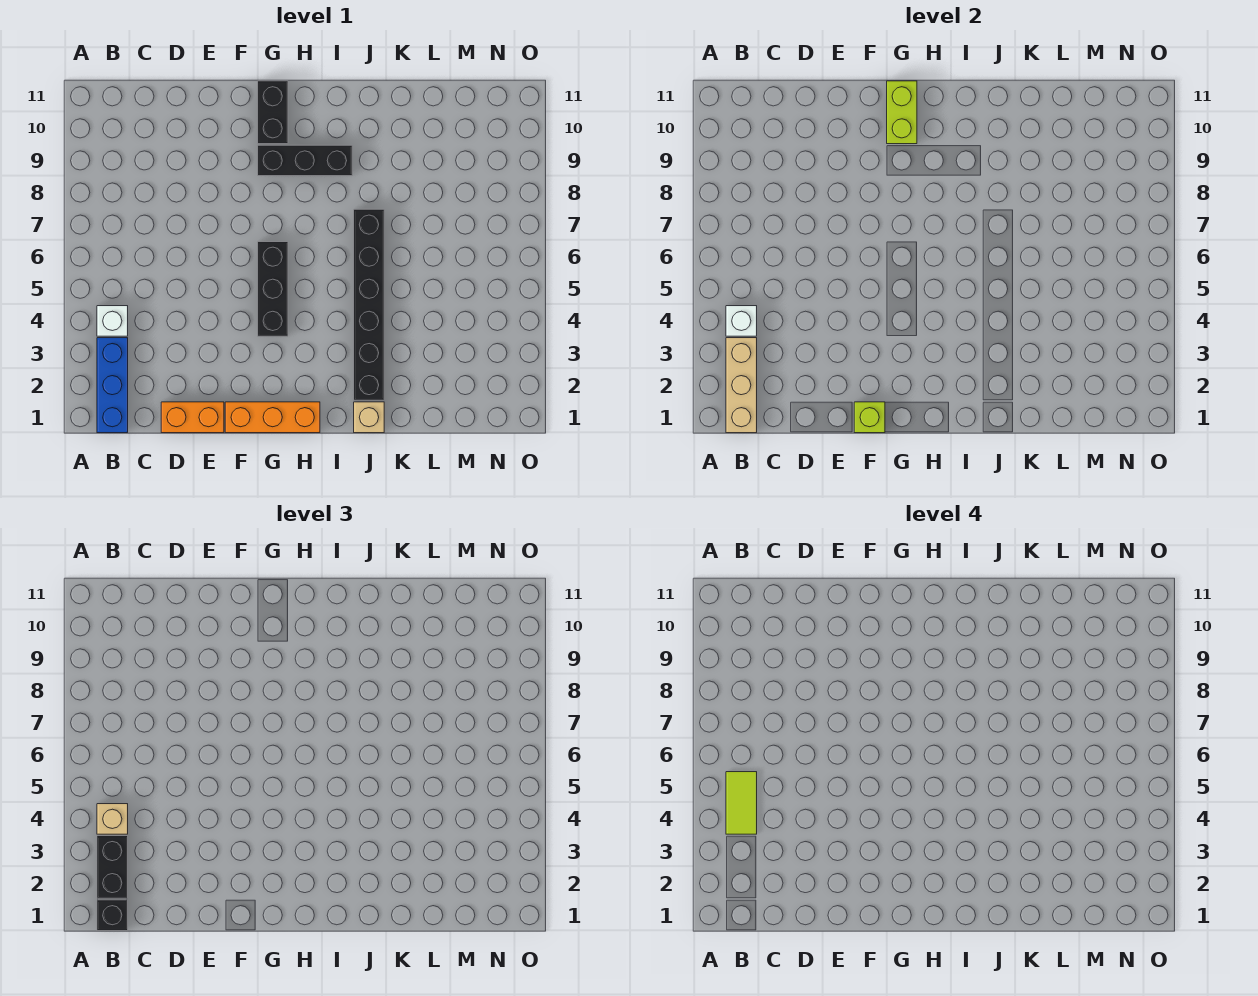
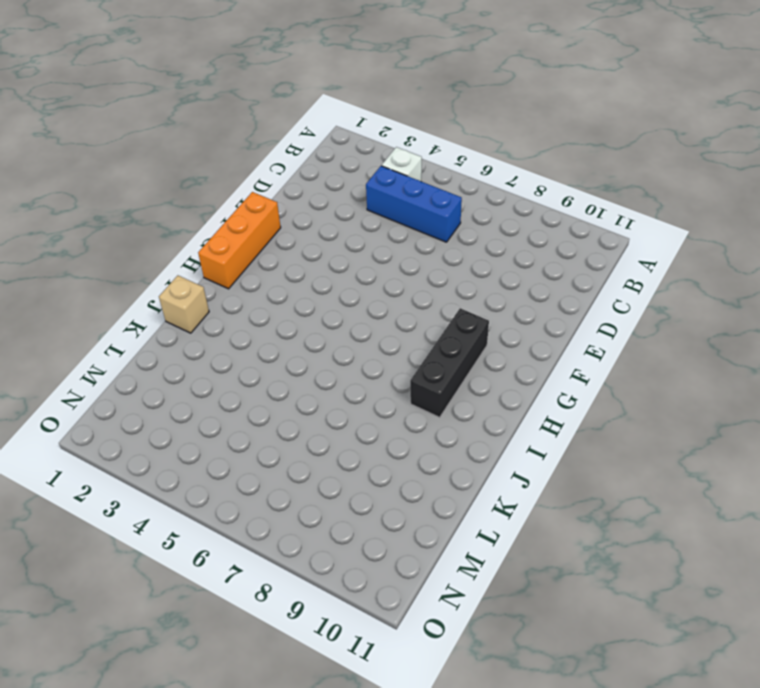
blue 1x3 brick [366,166,462,242] -> blue 1x3 brick moved to [97,338,128,433]
none -> orange 1x2 brick [161,402,224,433]
none -> black 1x3 brick [258,242,288,336]
none -> black 1x2 brick [258,81,288,144]

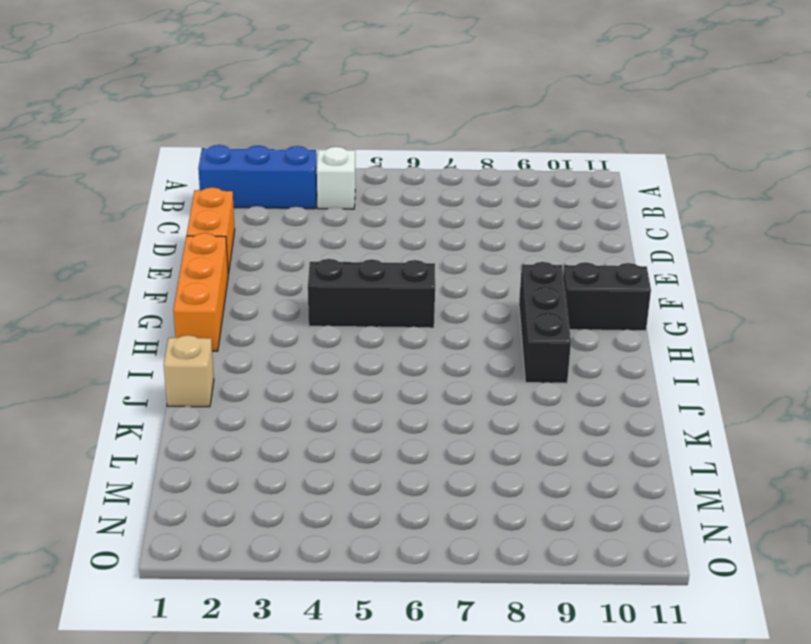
none -> black 1x6 brick [354,209,384,400]
none -> tan 1x3 brick [726,338,757,433]
none -> white 1x1 brick [726,306,757,336]

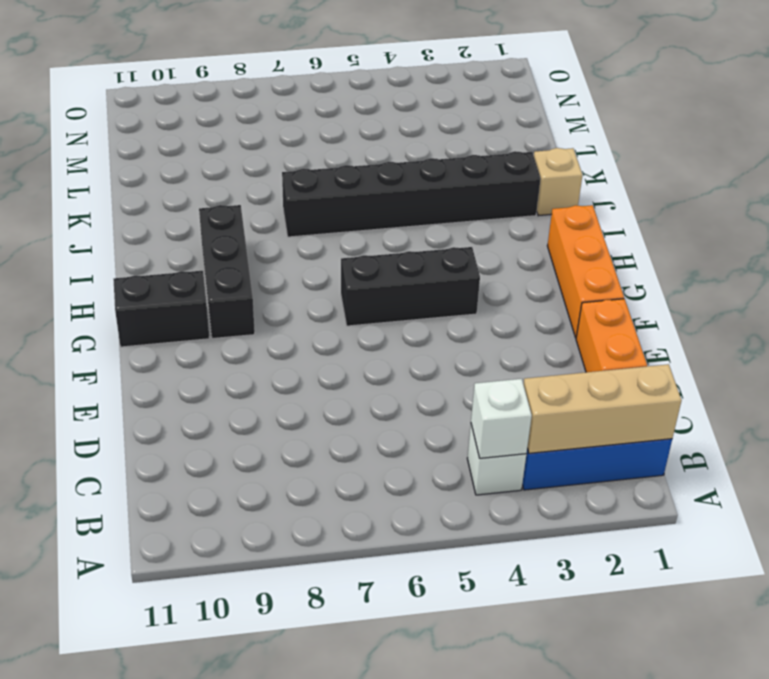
none -> lime 1x1 brick [854,402,885,433]
none -> lime 1x2 brick [887,81,917,144]
none -> black 1x1 brick [97,900,128,931]

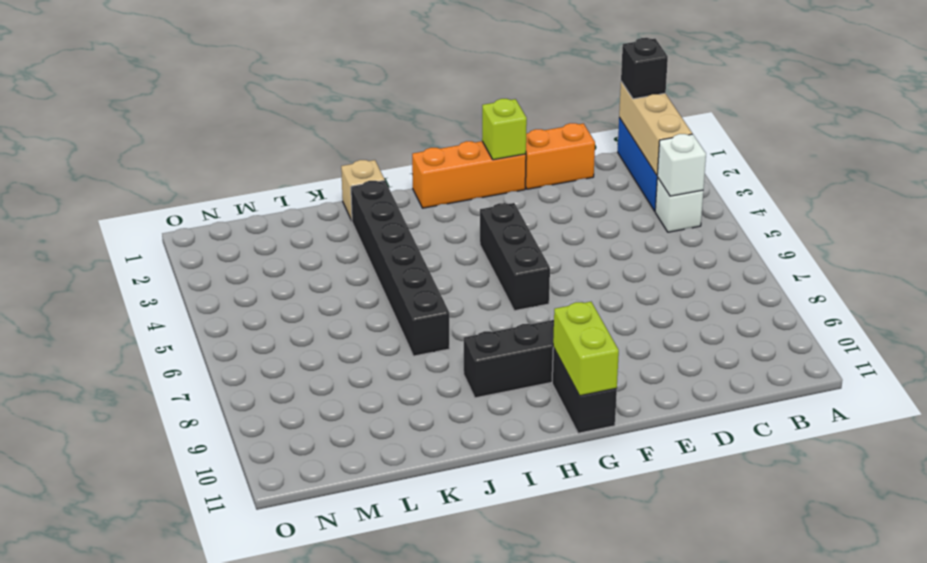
none -> black 1x2 brick [97,836,128,898]
none -> tan 1x1 brick [97,804,128,834]
none -> lime 1x2 tile [726,772,757,834]

